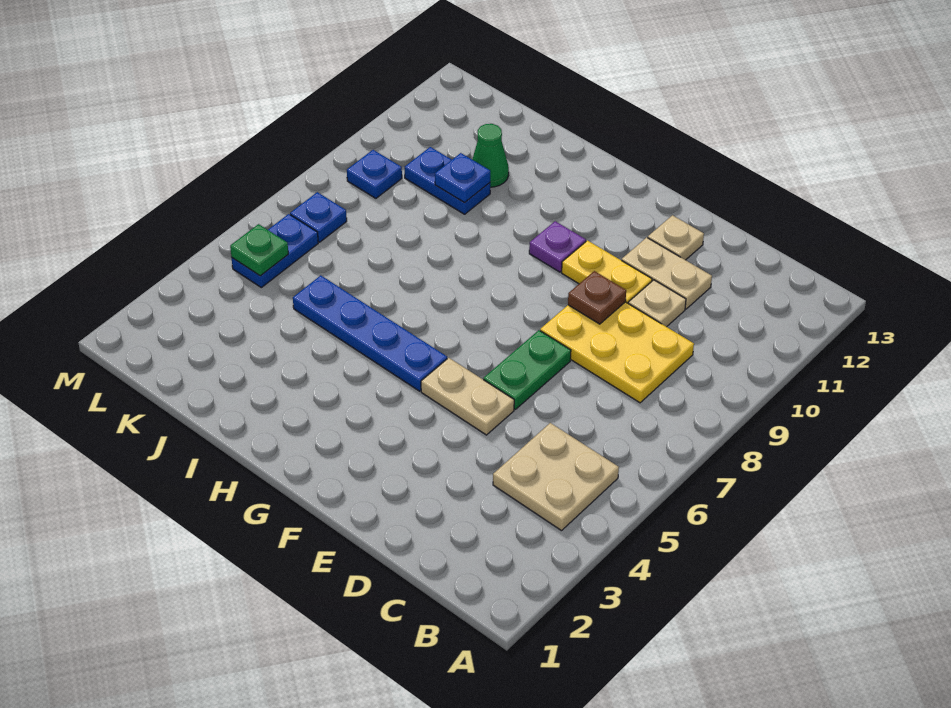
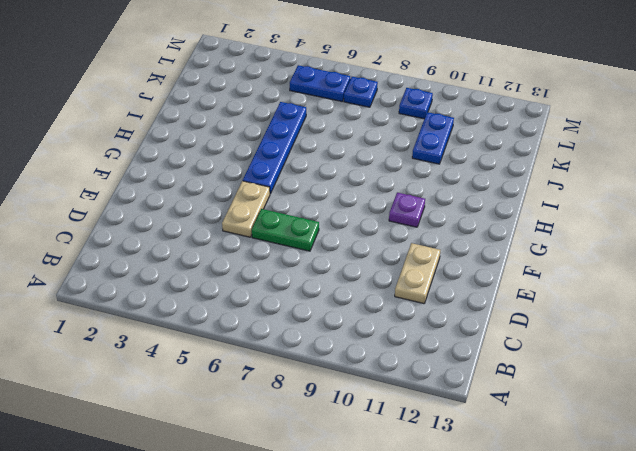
none -> tan 2x2 plate [493,423,619,531]
none -> yellow 2x3 plate [540,302,694,403]
none -> tan 1x1 plate [628,280,686,327]

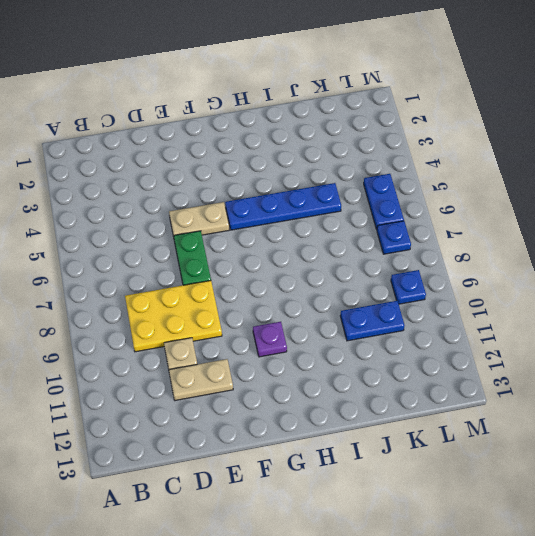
none -> tan 2x2 plate [493,423,619,531]
none -> yellow 1x2 plate [562,240,652,303]
none -> tan 1x1 plate [648,215,704,260]

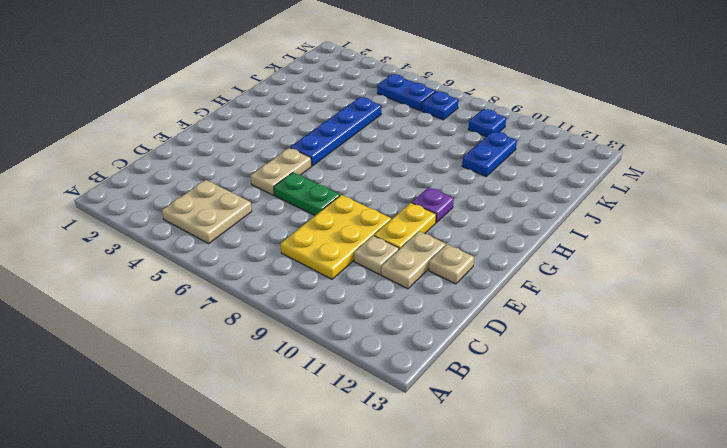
none -> green 1x1 cone [472,124,509,187]
none -> brown 1x1 plate [568,271,626,324]
none -> blue 1x1 plate [435,153,490,203]

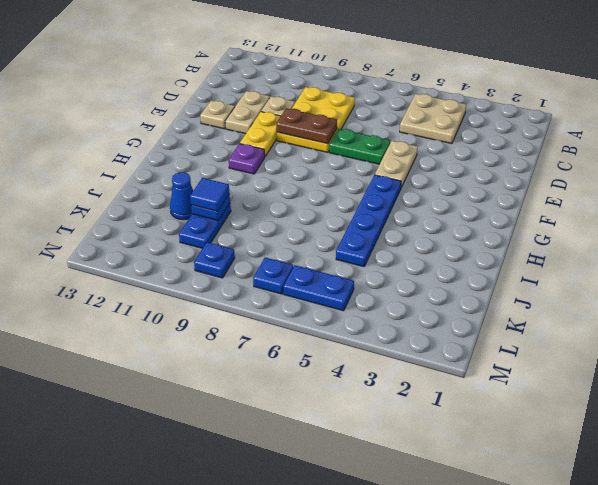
brown 1x2 plate [276,108,337,144] -> brown 1x1 plate [568,271,626,324]
blue 1x1 tile [190,178,229,211] -> none
blue 1x1 cone [170,172,193,220] -> green 1x1 cone [472,124,509,187]
none -> green 1x1 plate [230,224,288,276]

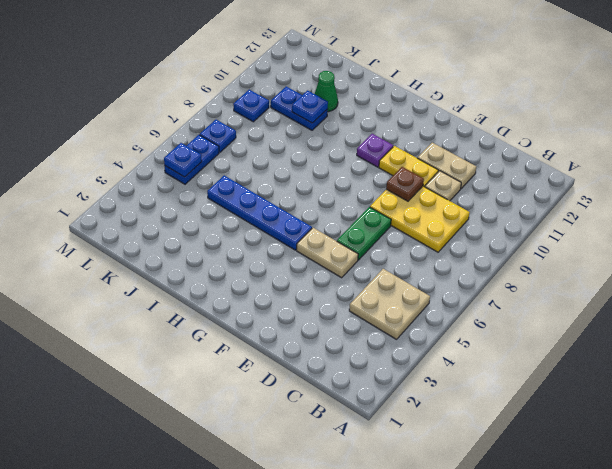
blue 1x1 plate [164,143,202,177] -> green 1x1 plate [230,224,288,276]
none -> tan 1x1 plate [648,215,704,260]

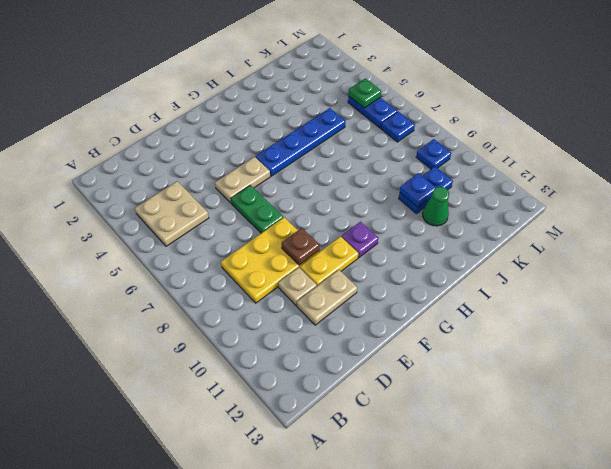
none -> tan 1x1 plate [648,215,704,260]

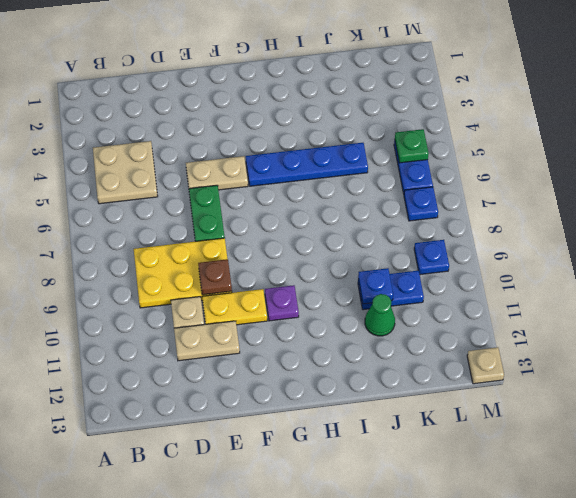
tan 1x1 plate [467,347,504,384] -> tan 1x1 plate moved to [648,215,704,260]

